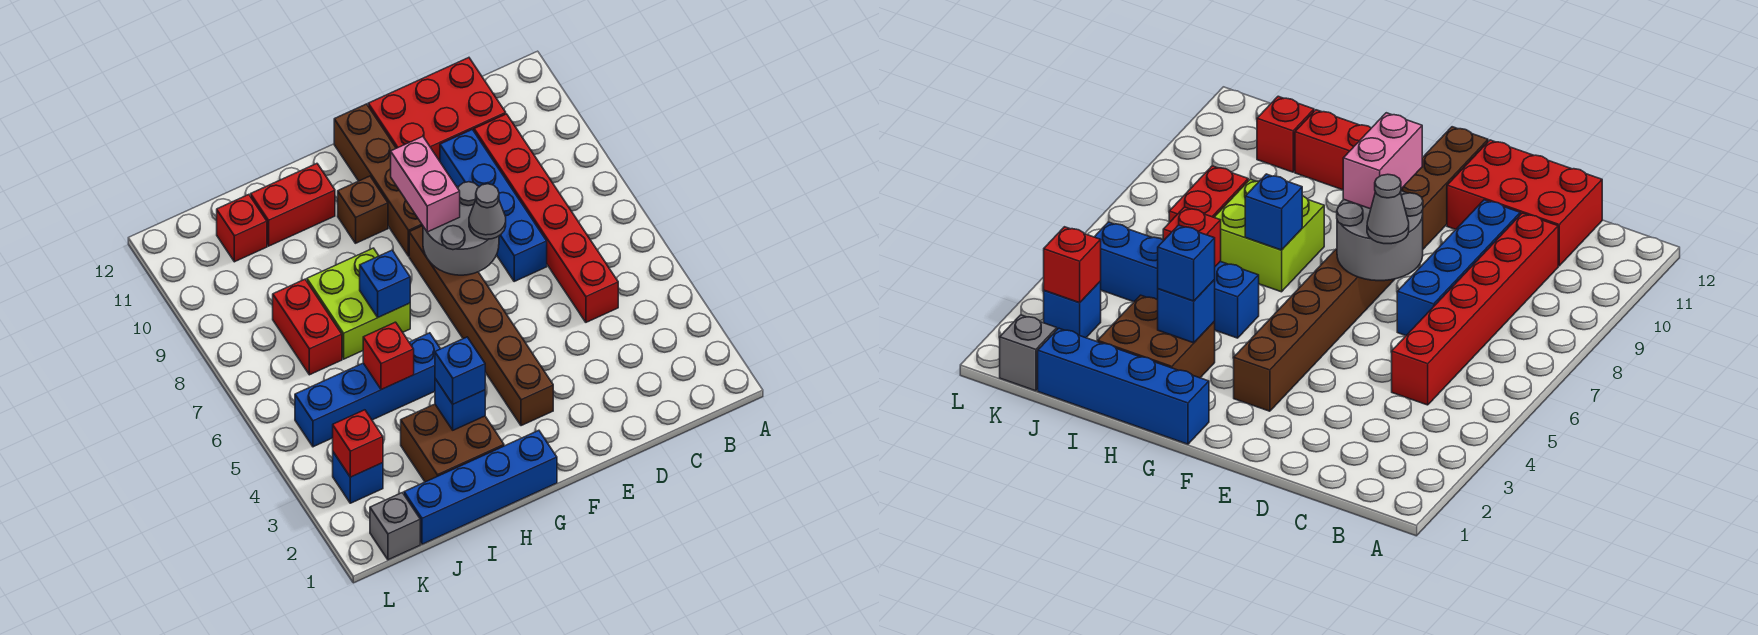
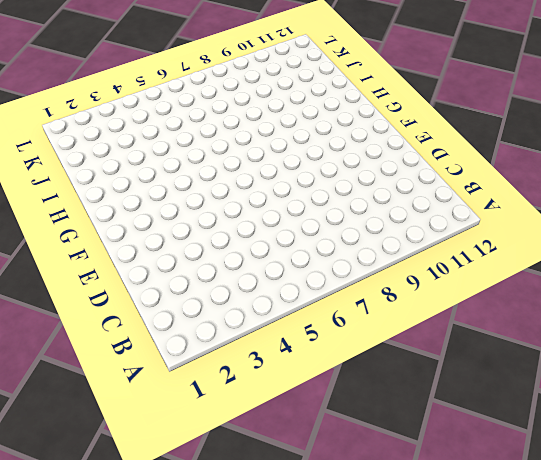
none -> red 1x6 brick [474,114,618,322]
none -> red 2x3 brick [368,58,506,161]
none -> blue 1x4 brick [440,130,547,281]

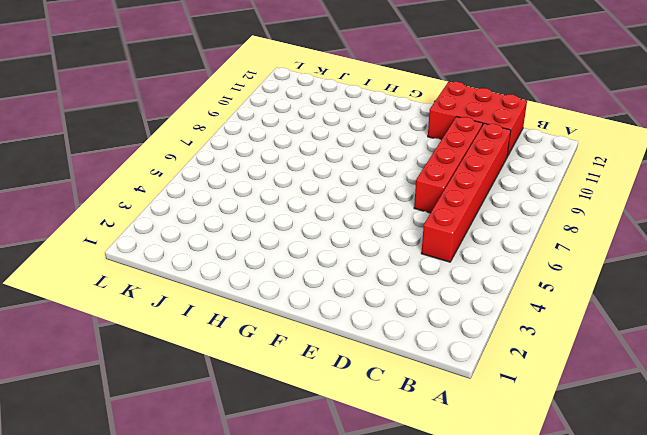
red 1x4 brick [414,117,483,213] -> blue 1x4 brick [440,130,547,281]
none -> brown 1x6 brick [409,226,553,426]
none -> brown 1x4 brick [334,104,423,256]
none -> blue 1x4 brick [404,430,557,544]

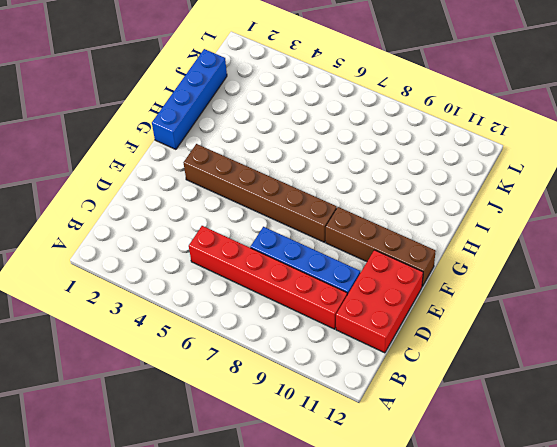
none -> brown 1x1 brick [338,176,388,243]
none -> brown 2x2 brick [401,404,504,482]
none -> blue 1x4 brick [295,333,440,447]

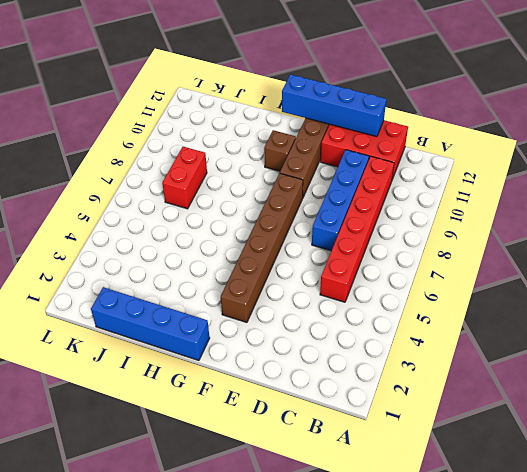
blue 1x4 brick [282,74,386,137] -> blue 1x4 brick moved to [295,333,440,447]
none -> brown 2x2 brick [401,404,504,482]
none -> lime 2x2 brick [307,248,410,359]
none -> red 1x2 brick [251,164,335,246]

